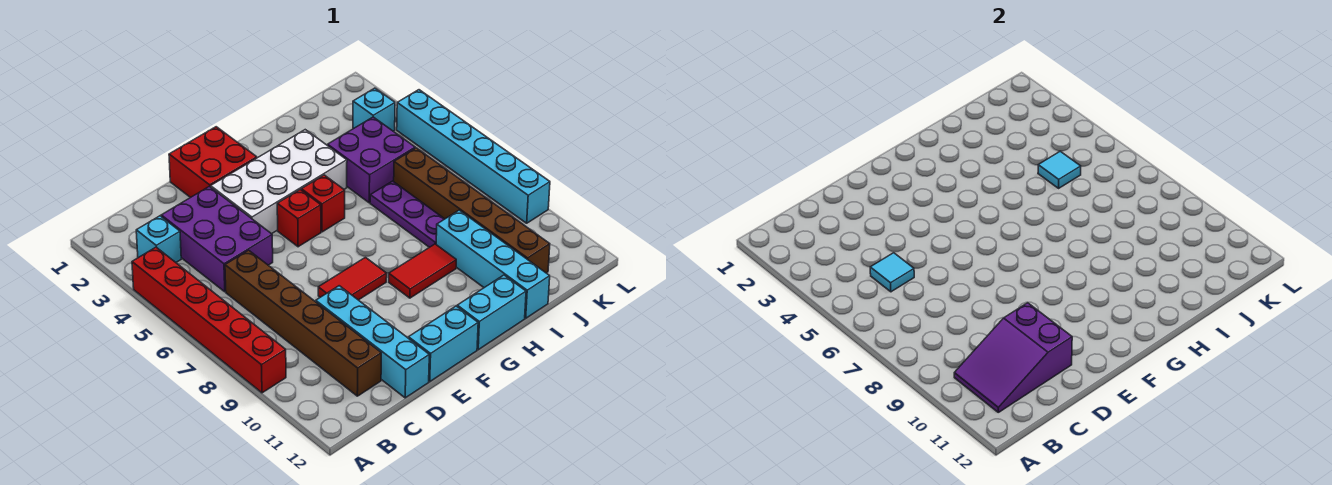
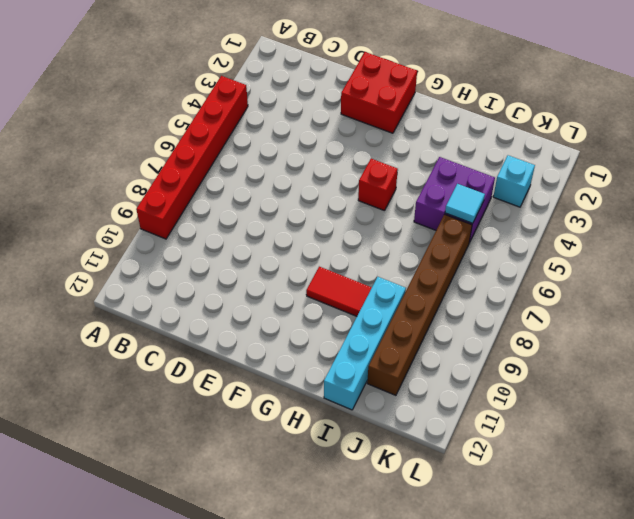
none -> cyan 1x1 brick [136,216,181,262]
none -> purple 2x3 brick [161,186,273,292]
none -> brown 1x6 brick [225,250,381,396]

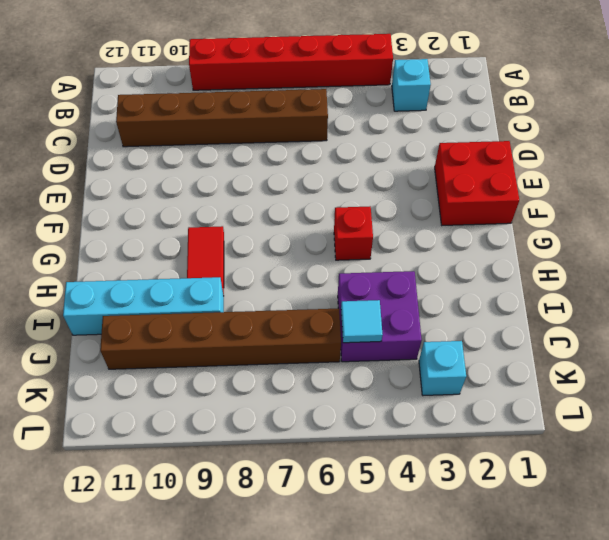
none -> purple 2x3 brick [161,186,273,292]
none -> cyan 1x4 brick [316,286,429,398]
none -> white 2x4 brick [211,130,347,234]

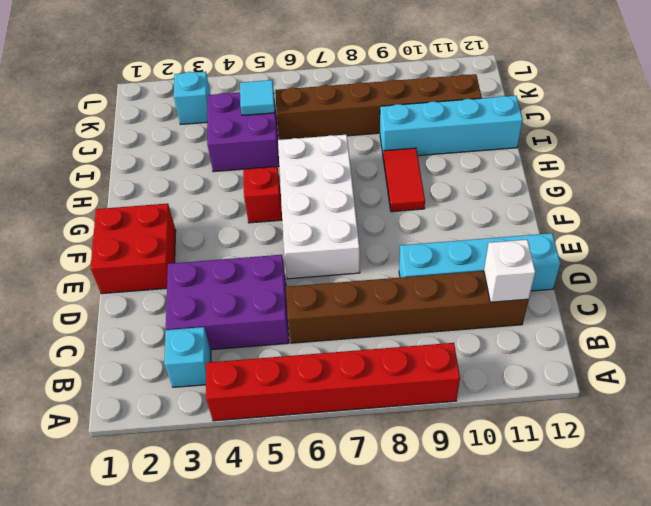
white 1x1 brick [484,240,535,302] -> purple 2x3 slope [954,303,1072,412]
white 2x4 brick [278,135,360,279] -> white 2x4 brick moved to [211,130,347,234]
none -> red 1x2 tile [318,257,387,300]
none -> cyan 1x2 brick [409,306,478,382]
none -> red 1x1 brick [277,190,321,247]

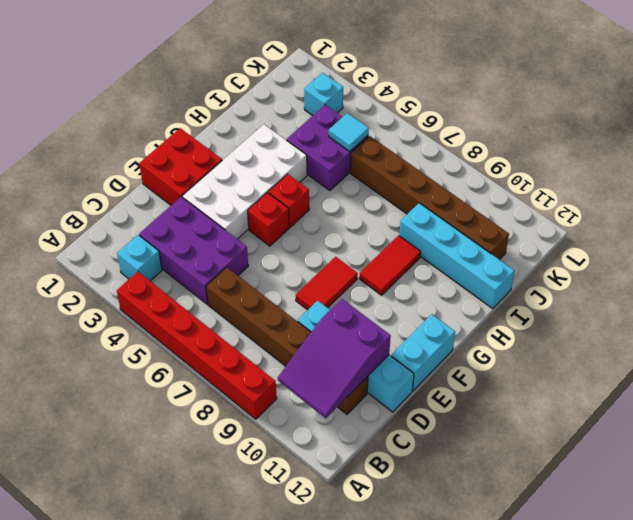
none -> cyan 1x2 brick [457,275,526,350]
none -> purple 1x3 plate [370,181,444,247]
none -> cyan 1x6 brick [397,90,550,223]

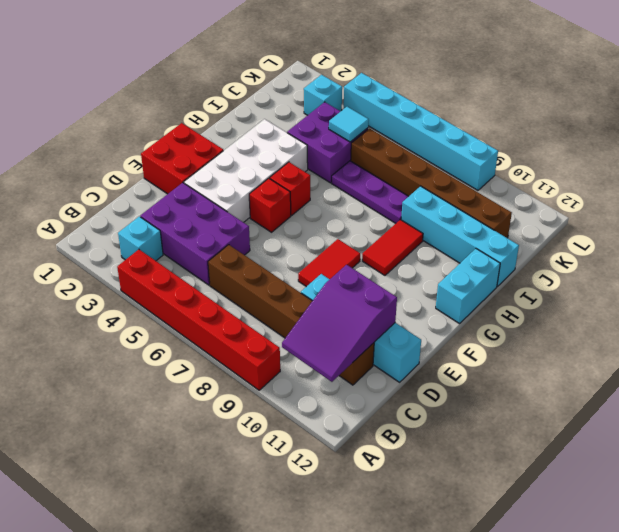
none -> cyan 1x2 brick [409,306,478,382]
none -> cyan 1x1 tile [870,253,914,292]

